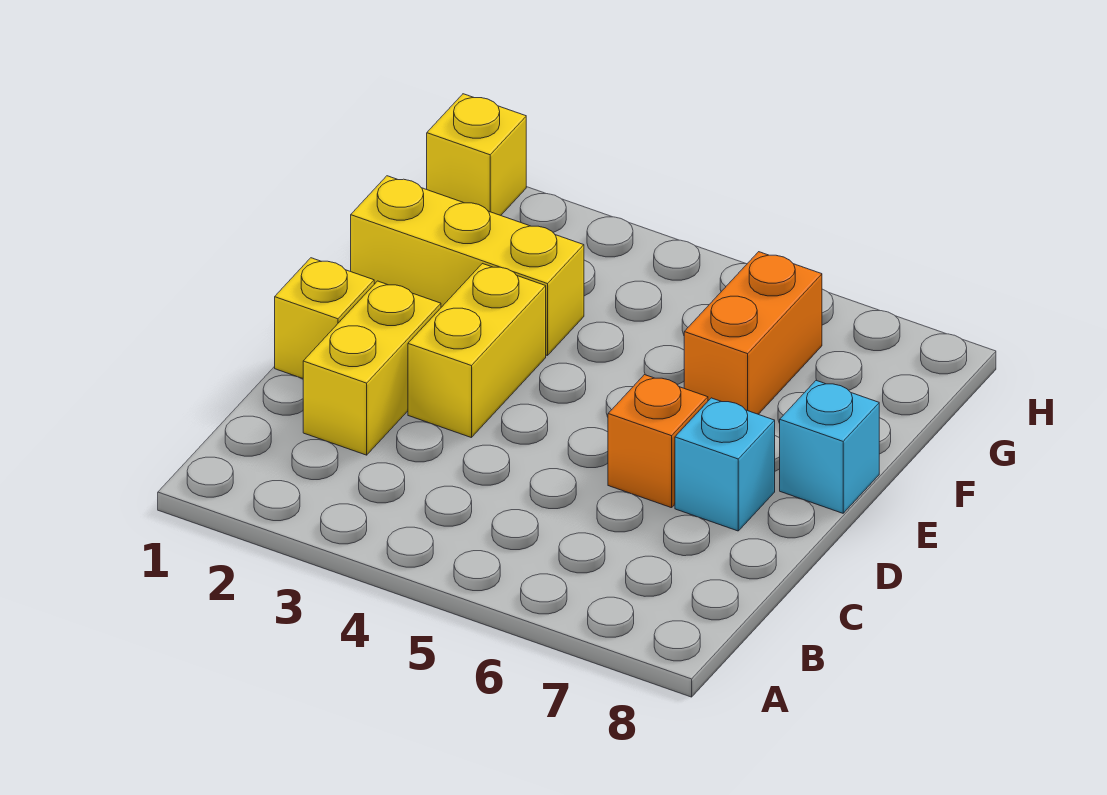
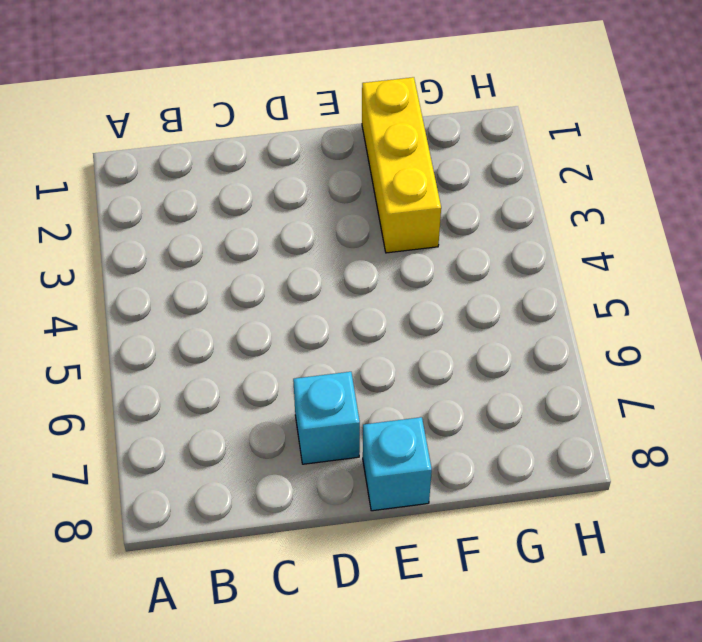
none -> yellow 1x2 brick [303,281,441,455]
none -> yellow 1x1 brick [275,258,374,378]

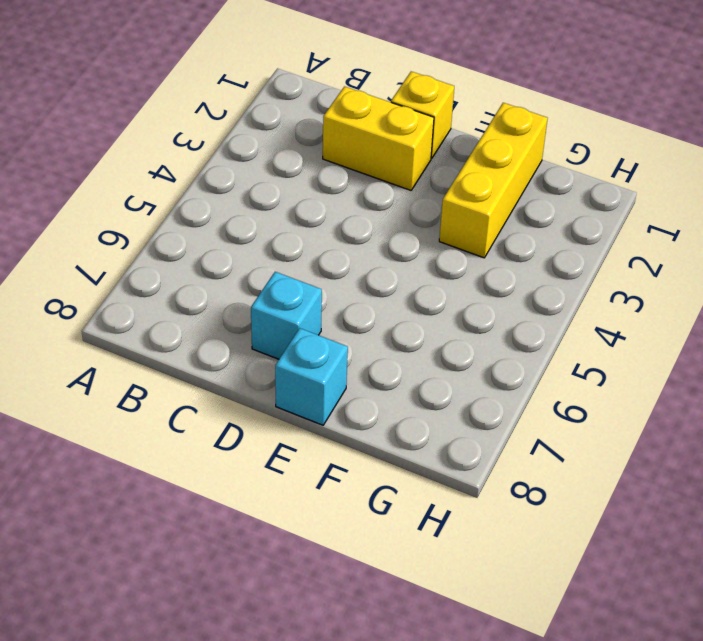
none -> yellow 1x2 brick [408,264,546,438]
none -> orange 1x1 brick [608,375,708,508]

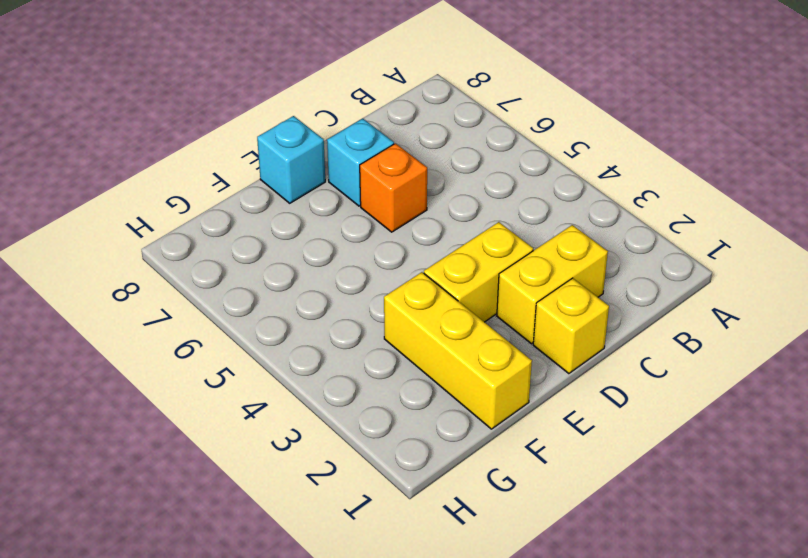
none -> orange 1x2 brick [684,252,822,414]
none -> yellow 1x1 brick [427,94,526,215]

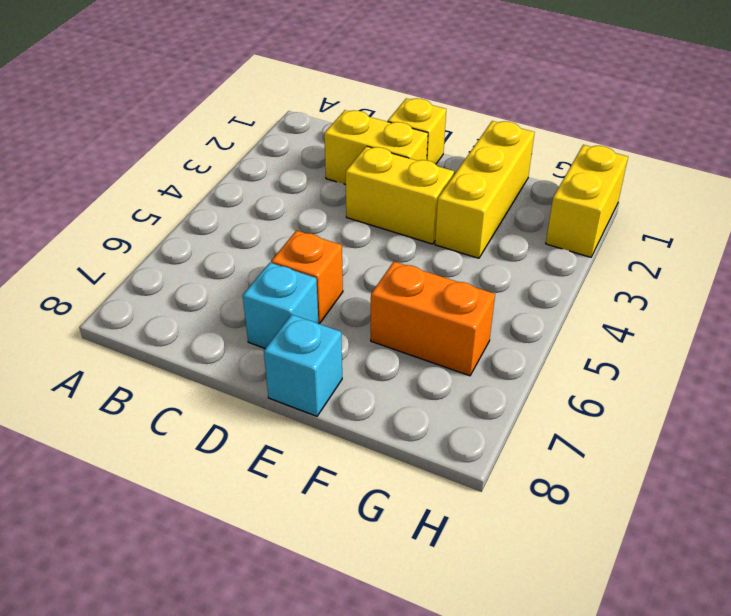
yellow 1x2 brick [546,145,628,257] -> yellow 1x1 brick [427,94,526,215]

